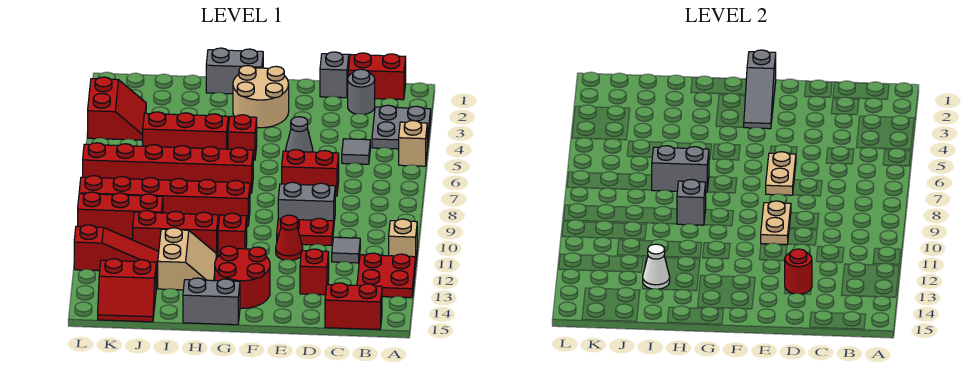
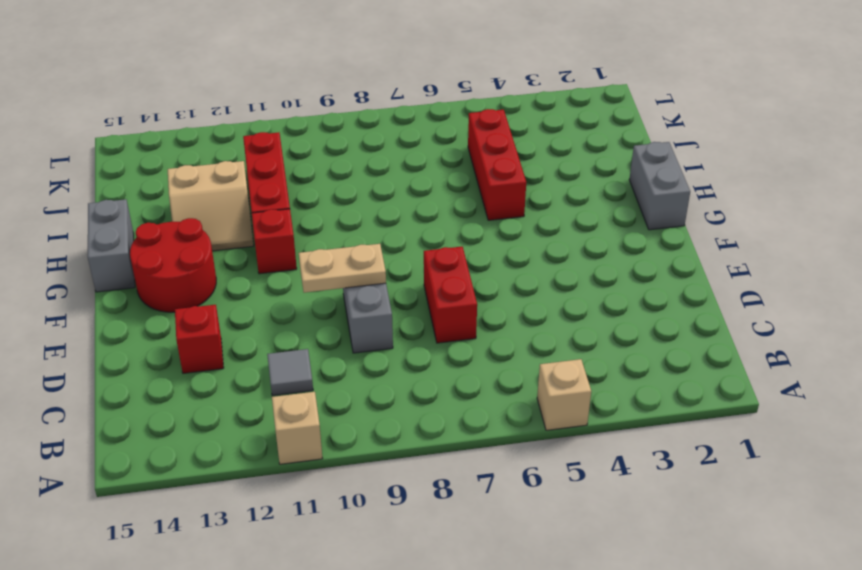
none -> grey 2x2 plate [372,105,431,149]
none -> red 2x2 plate [357,253,416,298]
none -> red 1x2 brick [348,53,406,100]
none -> red 1x2 brick [325,283,382,330]

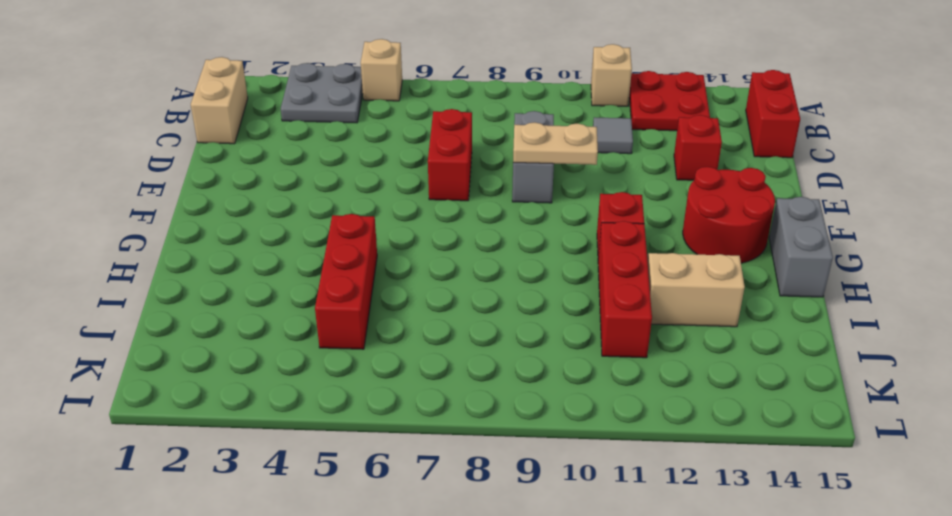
tan 1x2 brick [191,57,248,144] -> red 1x2 brick [348,53,406,100]
none -> grey 1x1 round brick [348,69,375,114]
none -> grey 1x1 tile [342,139,370,164]
none -> grey 1x1 brick [320,52,349,98]
none -> red 1x2 plate [277,218,334,246]

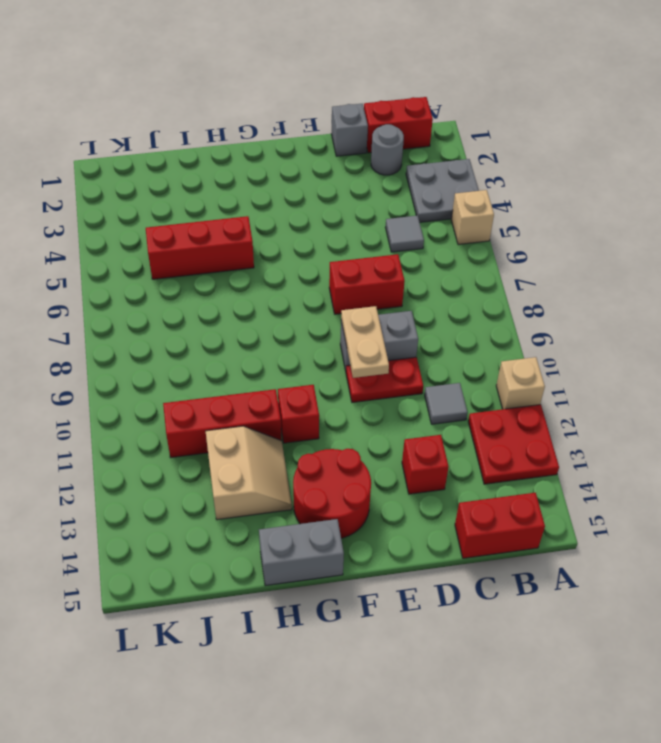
none -> grey 1x1 cone [286,117,313,152]
none -> red 1x1 cone [276,215,303,260]
none -> tan 2x2 round brick [233,66,289,128]
none -> grey 1x2 brick [206,48,263,94]

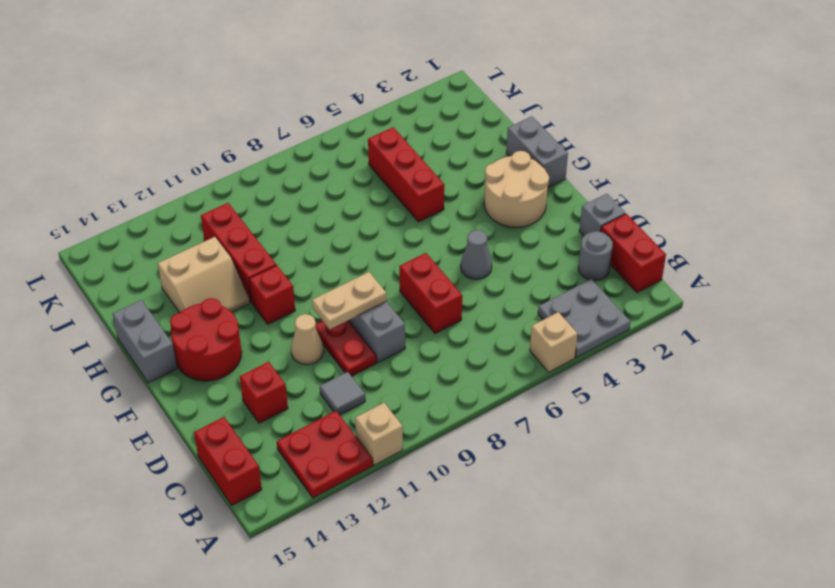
tan 1x1 cone [291,314,324,365] -> red 1x1 cone [276,215,303,260]
none -> grey 1x1 tile [342,139,370,164]
none -> red 1x1 brick [228,115,257,160]
none -> red 1x6 brick [83,143,253,193]
none -> red 1x6 brick [79,176,250,226]

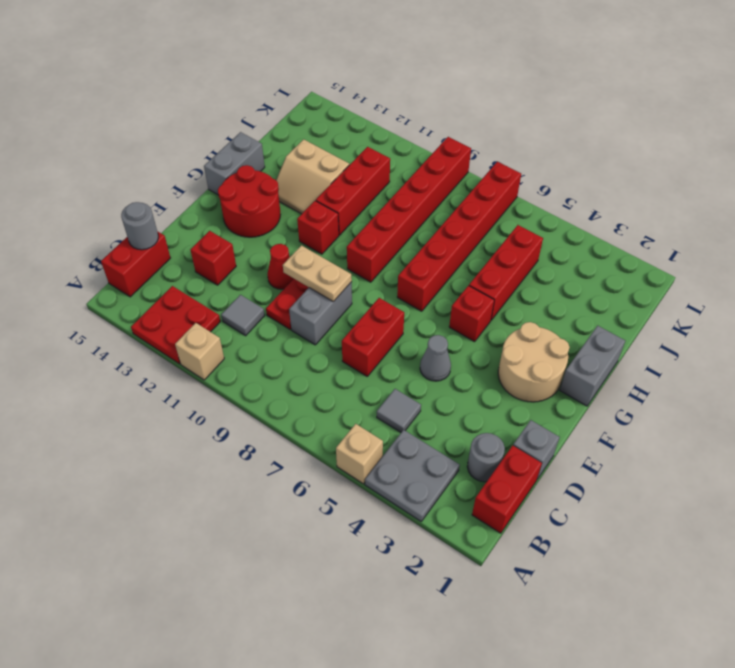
grey 1x1 round brick [121,202,158,250] -> none
none -> red 1x3 brick [78,192,163,239]
none -> red 1x3 slope [74,225,159,273]
none -> red 2x2 slope [98,259,156,322]
none -> red 2x2 slope [88,77,146,140]

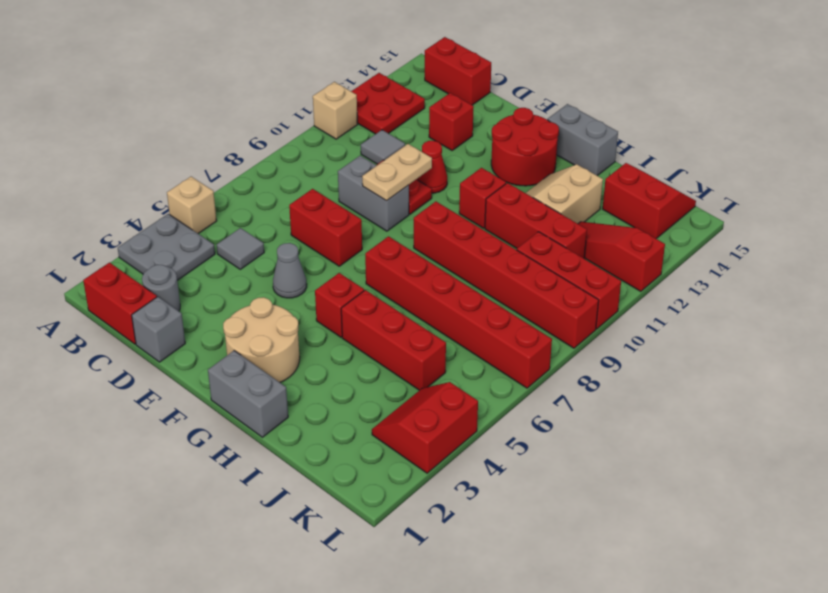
none -> red 1x1 round brick [784,249,812,294]
none -> tan 1x2 plate [766,152,796,195]
none -> grey 1x3 slope [744,50,776,129]
none -> grey 1x2 brick [652,146,709,192]

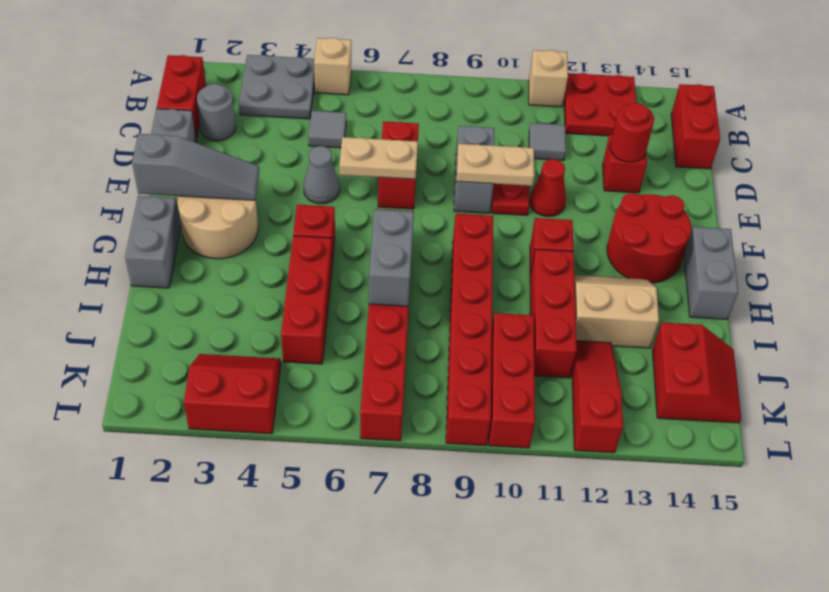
none -> grey 1x1 brick [677,180,706,225]
none -> white 1x1 cone [643,244,670,289]

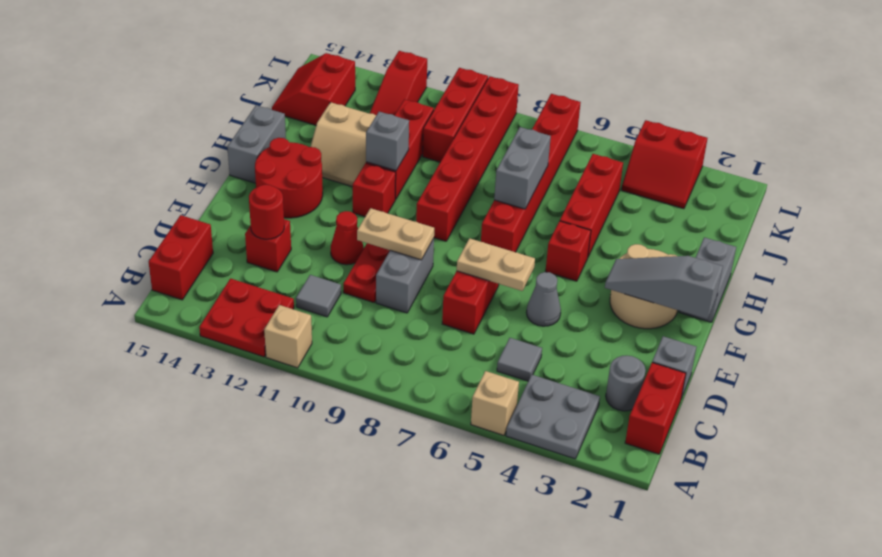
grey 1x1 brick [366,112,409,171] -> grey 1x1 brick moved to [677,180,706,225]
none -> white 1x1 cone [643,244,670,289]

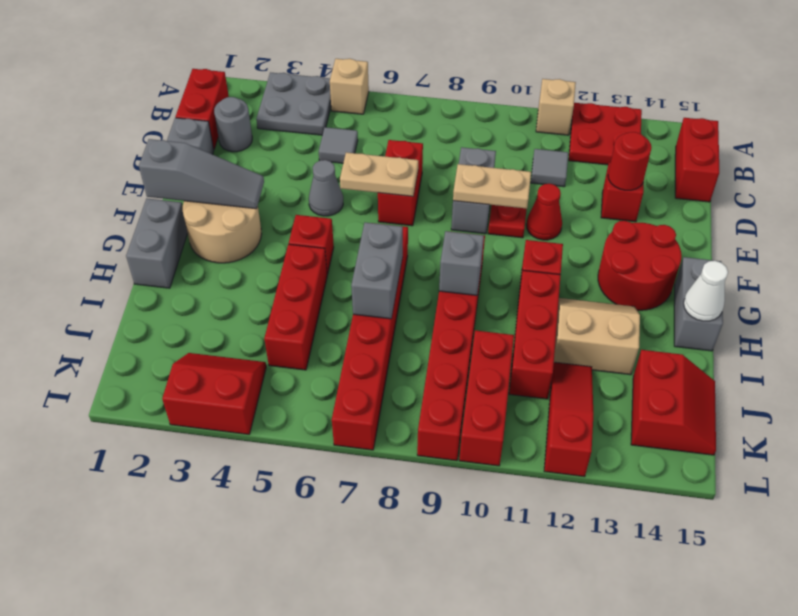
white 1x1 cone [684,261,728,321] -> white 1x1 cone moved to [643,244,670,289]

